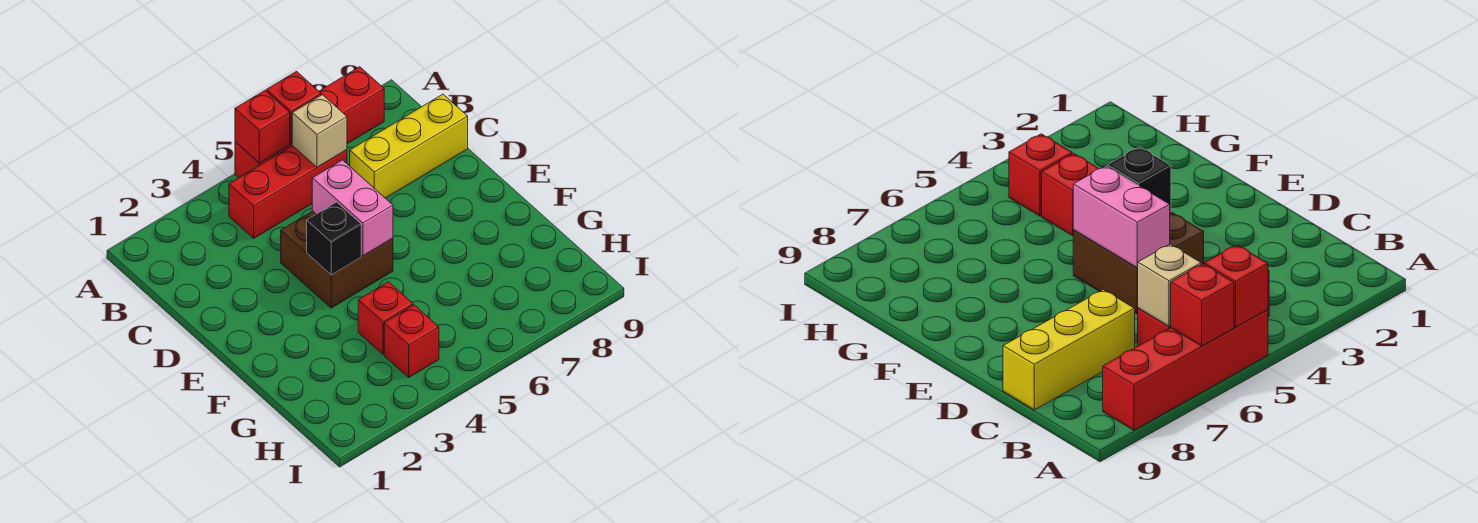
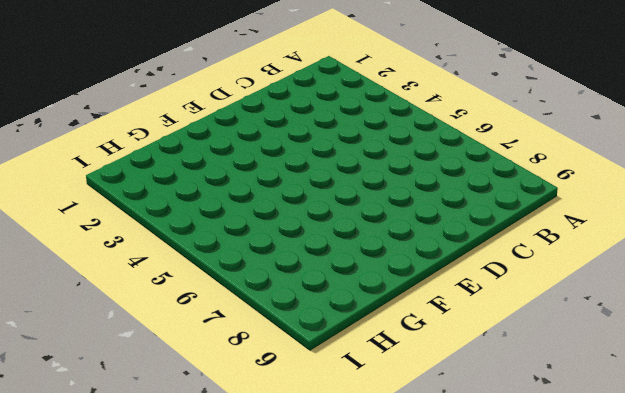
none -> red 1x4 brick [235,67,384,178]
none -> red 1x3 brick [229,146,347,238]

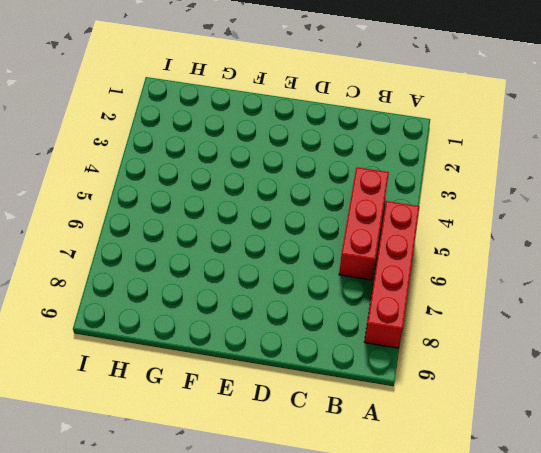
none -> yellow 1x3 brick [350,94,468,198]
none -> brown 2x2 brick [281,211,393,308]

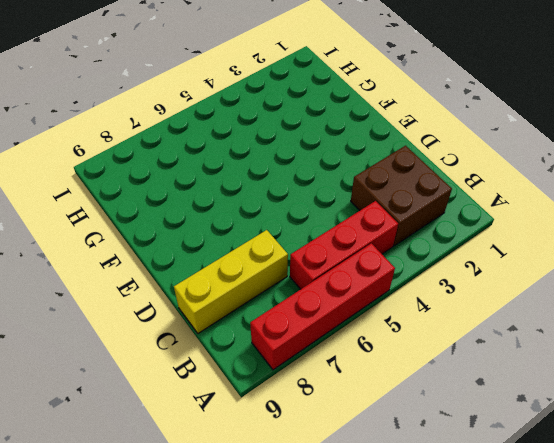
brown 2x2 brick [351,146,452,246] -> brown 2x2 brick moved to [281,211,393,308]
none -> red 1x1 brick [358,282,413,354]
none -> red 1x1 brick [384,305,439,377]

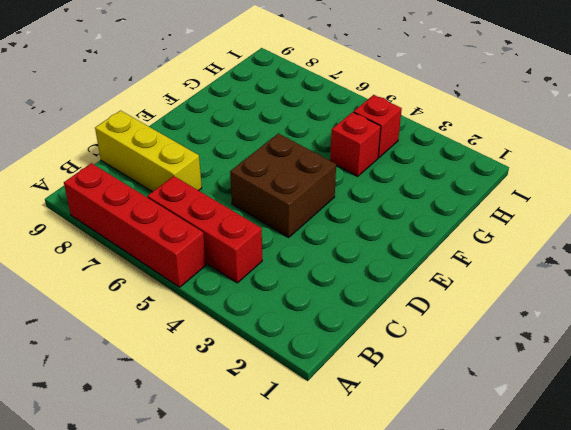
none -> red 1x1 brick [235,91,290,163]
none -> red 1x1 brick [266,72,321,144]

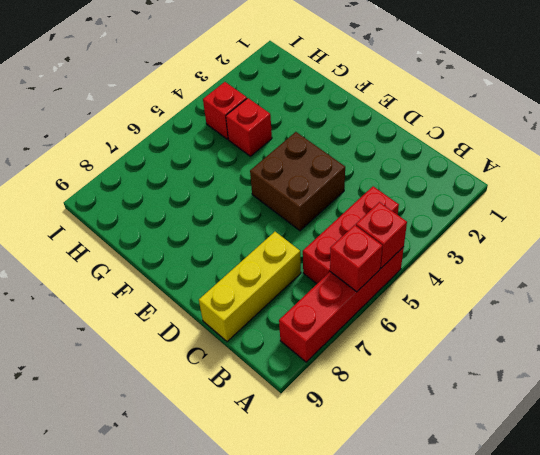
none -> tan 1x1 brick [292,95,347,167]
none -> pink 1x2 brick [312,160,393,256]

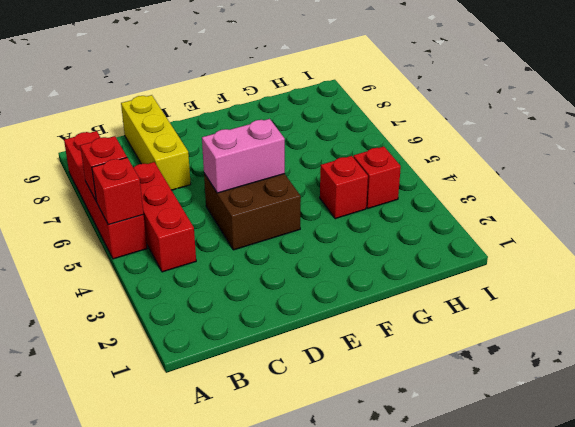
none -> tan 1x1 brick [292,95,347,167]
none -> black 1x1 brick [307,202,361,275]

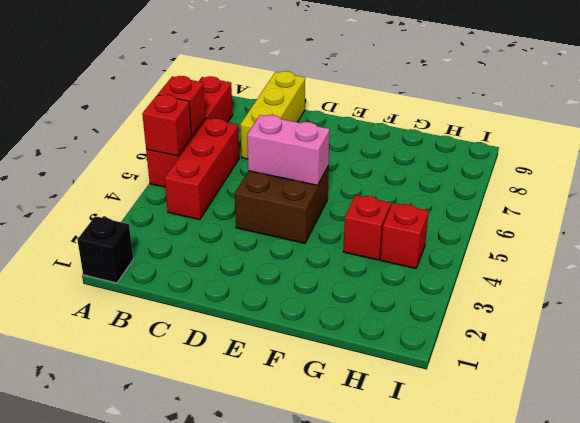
black 1x1 brick [77,216,133,283] -> black 1x1 brick moved to [307,202,361,275]
none -> tan 1x1 brick [292,95,347,167]

